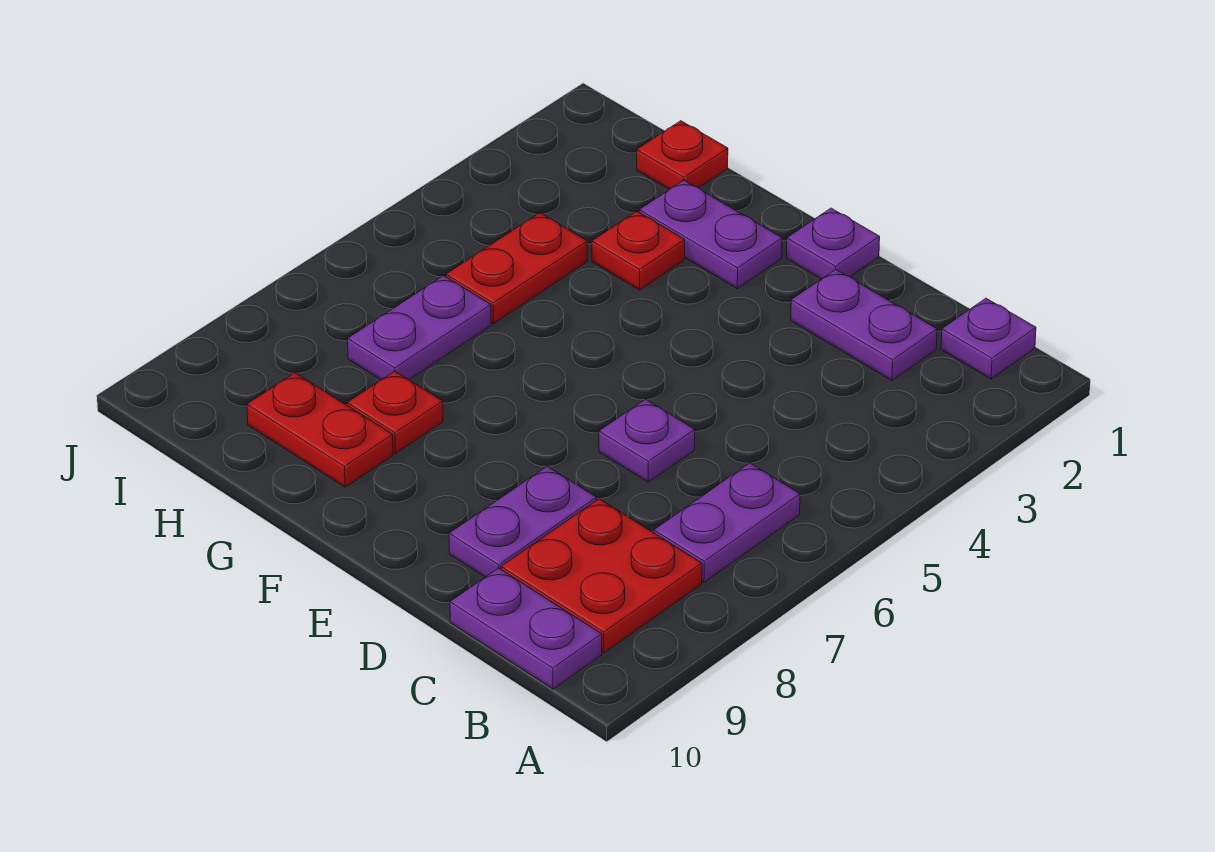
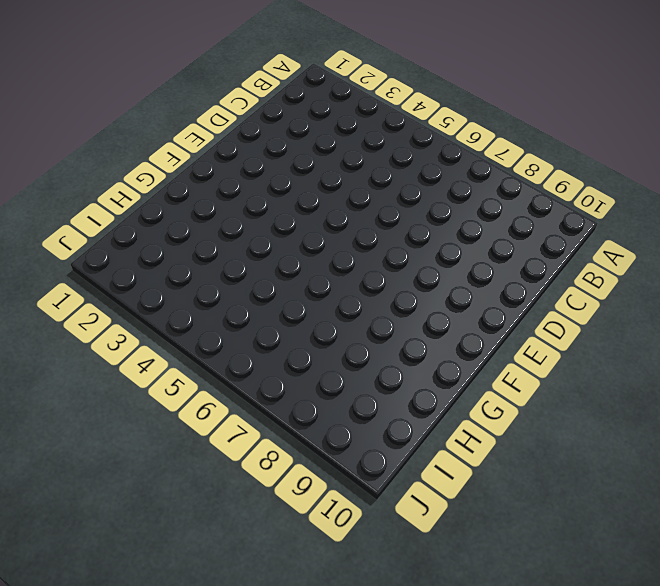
none -> purple 1x1 plate [941,298,1036,379]
none -> purple 1x2 plate [654,463,800,582]
none -> red 2x2 plate [501,499,702,653]

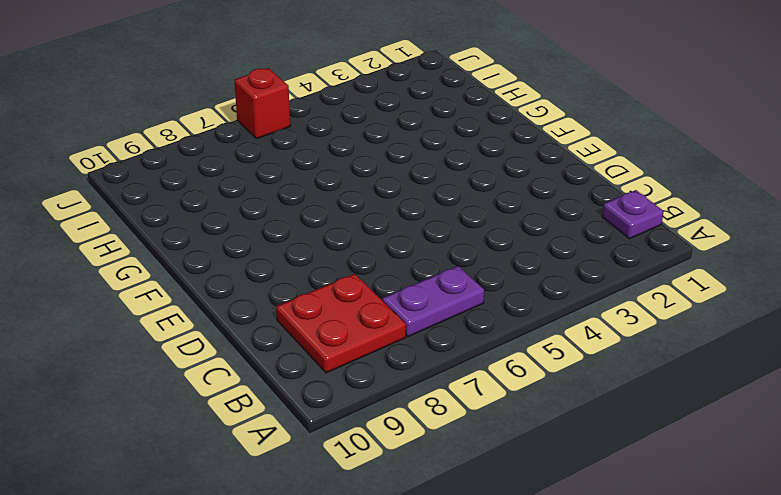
red 1x1 brick [234,68,290,139] -> none
none -> purple 1x2 plate [450,568,602,689]
none -> purple 1x2 plate [791,269,937,380]
none -> purple 1x1 plate [599,399,695,482]

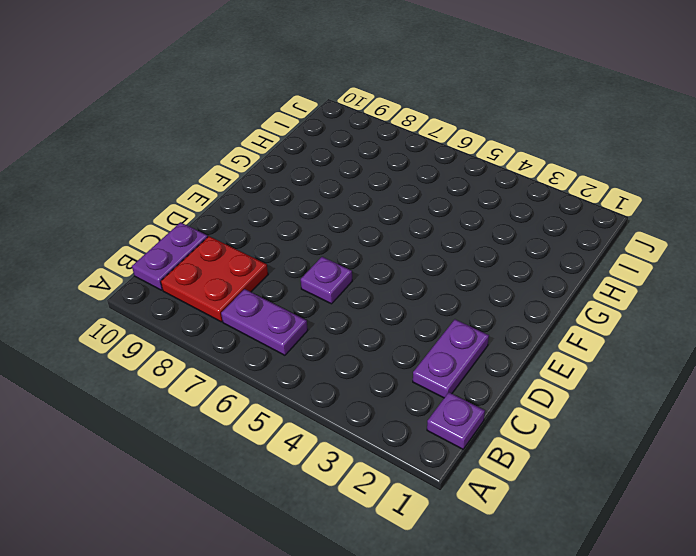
none -> purple 1x2 plate [449,466,597,577]
none -> purple 1x1 plate [786,208,880,279]
none -> purple 1x2 plate [639,180,782,288]

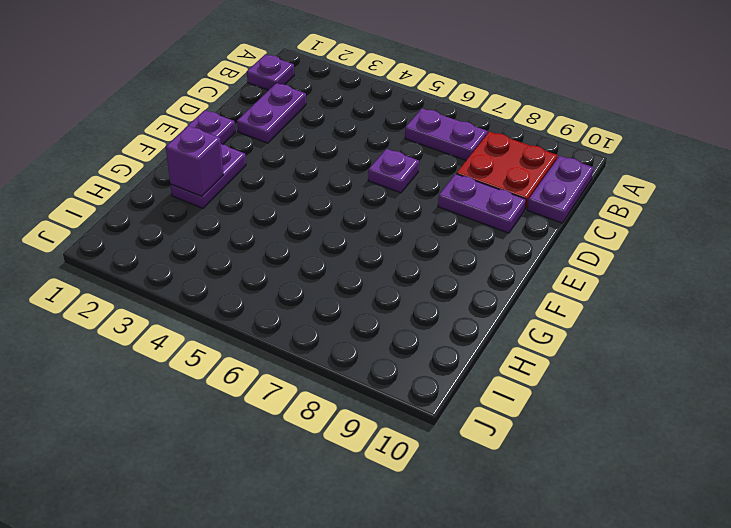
purple 1x1 brick [166,126,223,196] -> none
none -> red 1x1 plate [592,211,685,290]
none -> red 1x1 plate [347,371,443,453]
none -> red 1x2 plate [247,373,393,487]

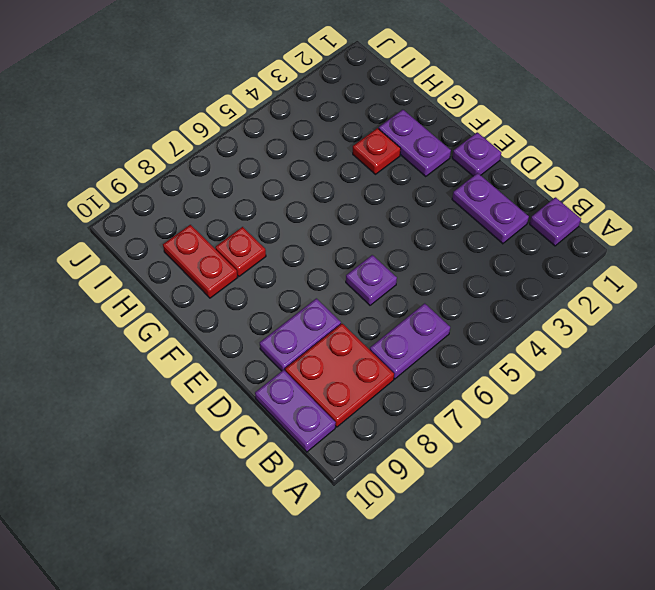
none -> red 1x1 plate [637,121,728,190]
none -> red 1x2 plate [446,213,587,324]
none -> purple 1x2 plate [348,276,491,380]

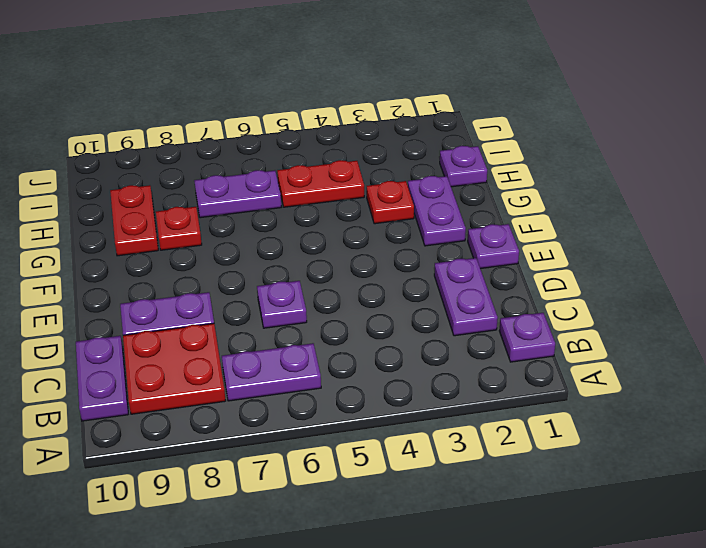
purple 1x1 plate [440,146,487,187] -> red 1x1 plate [637,121,728,190]

